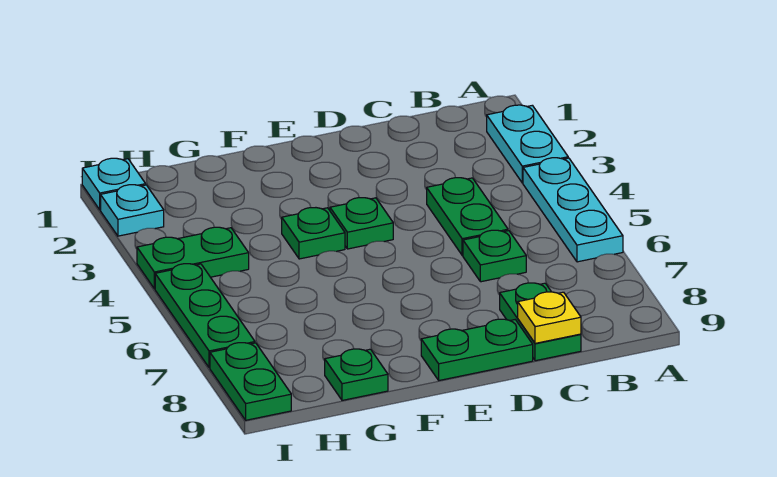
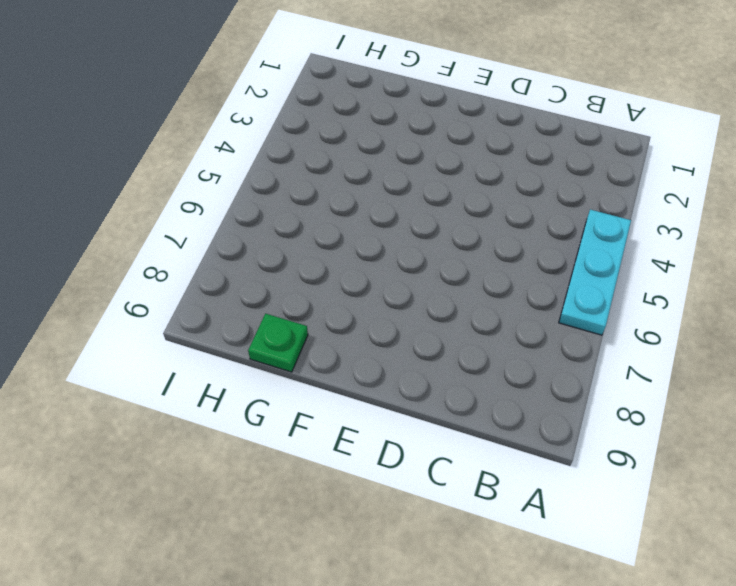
none -> cyan 1x2 plate [487,105,568,183]
none -> green 1x2 plate [427,178,508,255]
none -> green 1x1 plate [463,230,526,282]

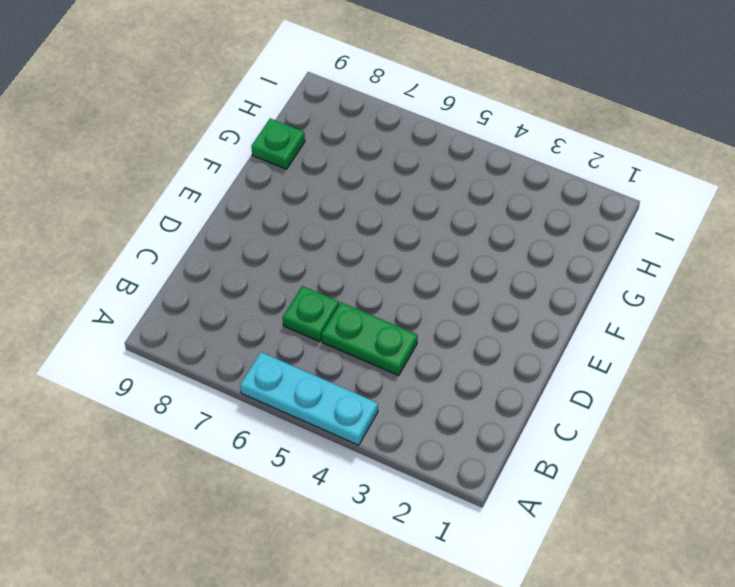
none -> cyan 1x2 plate [487,105,568,183]
none -> green 1x2 plate [500,283,581,361]
none -> green 1x2 plate [421,319,533,380]

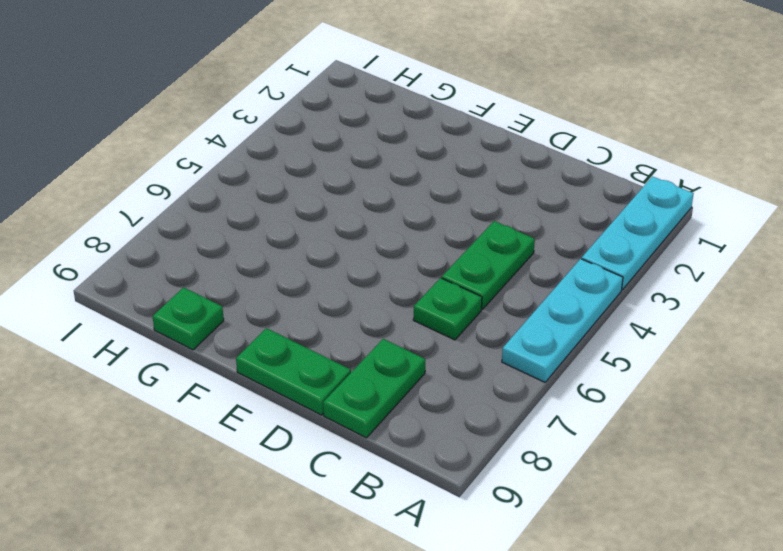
cyan 1x3 plate [582,176,694,290] -> cyan 1x2 plate [487,105,568,183]
none -> green 1x1 plate [330,198,393,249]
none -> green 1x1 plate [282,207,345,259]
none -> green 1x2 plate [137,227,249,289]

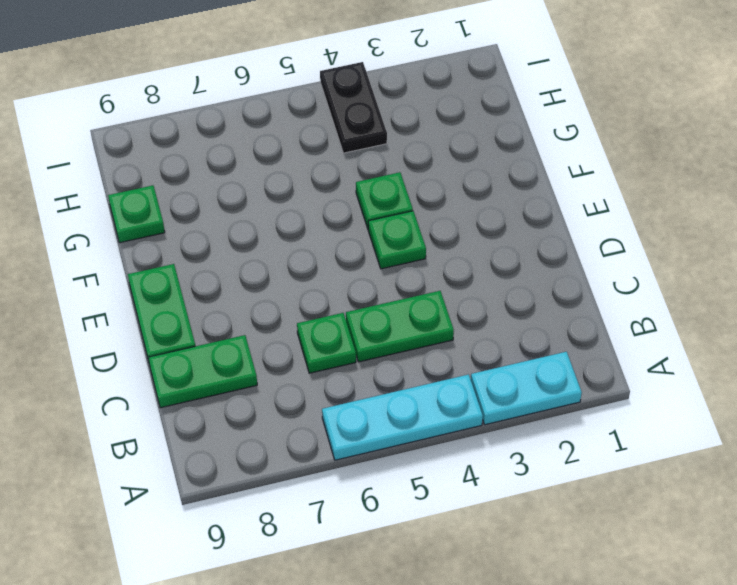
black 1x2 plate [320,62,387,153] -> green 1x2 plate [137,227,249,289]
none -> cyan 1x1 plate [82,158,146,210]
none -> cyan 1x1 plate [101,185,164,236]
none -> green 1x3 plate [155,264,255,368]

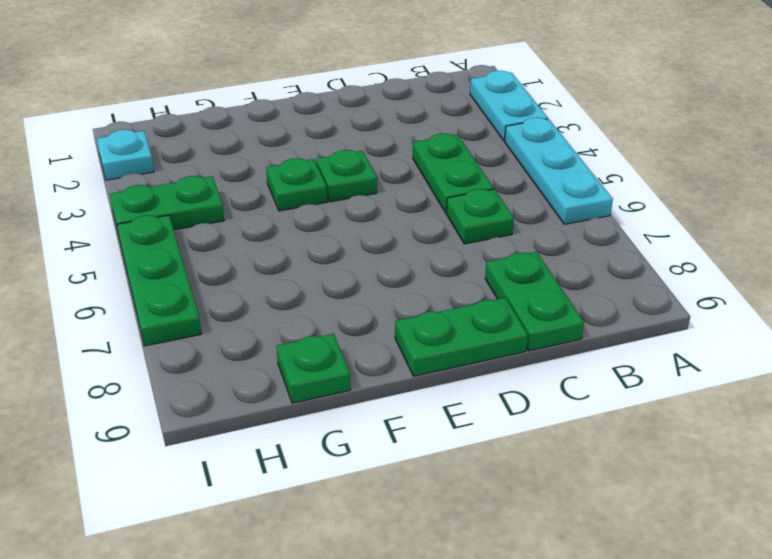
none -> cyan 1x1 plate [82,158,146,210]
none -> green 1x2 plate [210,343,291,420]
none -> yellow 1x1 plate [518,292,581,343]

